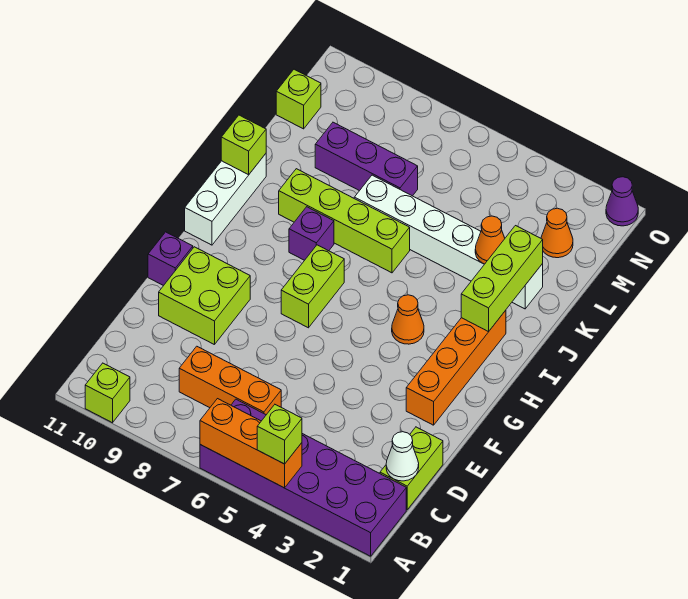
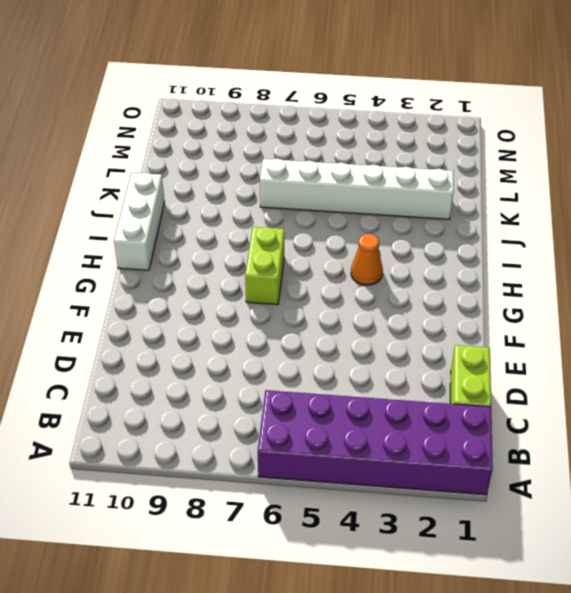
none -> lime 1x1 brick [85,363,130,423]
none -> orange 1x3 brick [179,346,281,415]
none -> lime 2x2 brick [159,247,250,345]

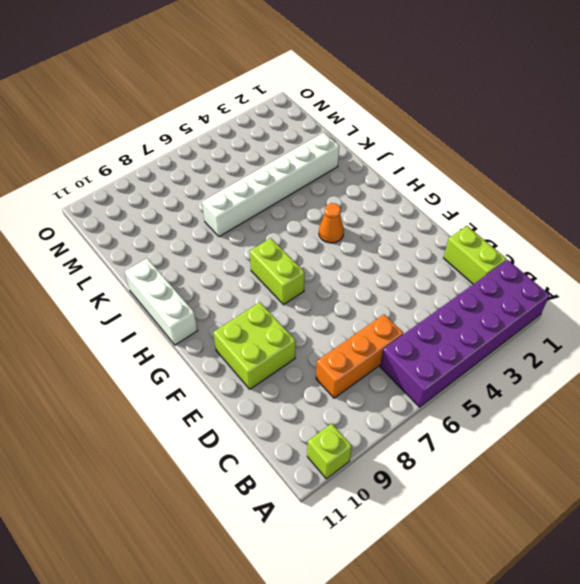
none -> orange 1x4 brick [406,310,506,425]
none -> purple 1x1 brick [148,232,193,286]
none -> purple 1x1 brick [289,207,334,260]

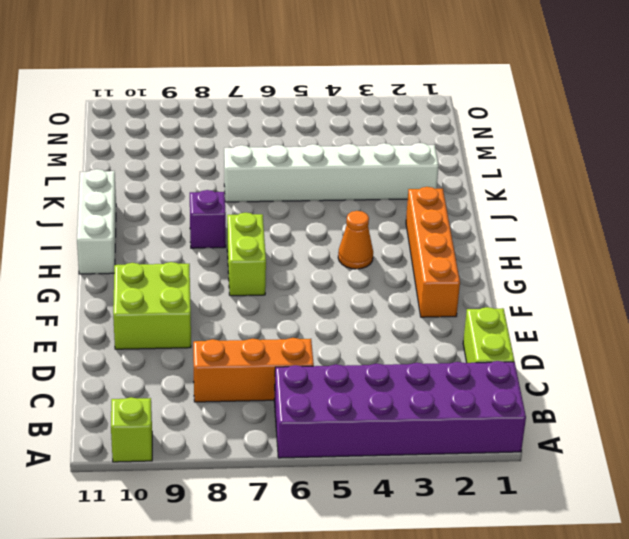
none -> purple 1x1 brick [148,232,193,286]
none -> lime 1x4 brick [279,169,410,273]
none -> purple 1x3 brick [315,122,418,196]

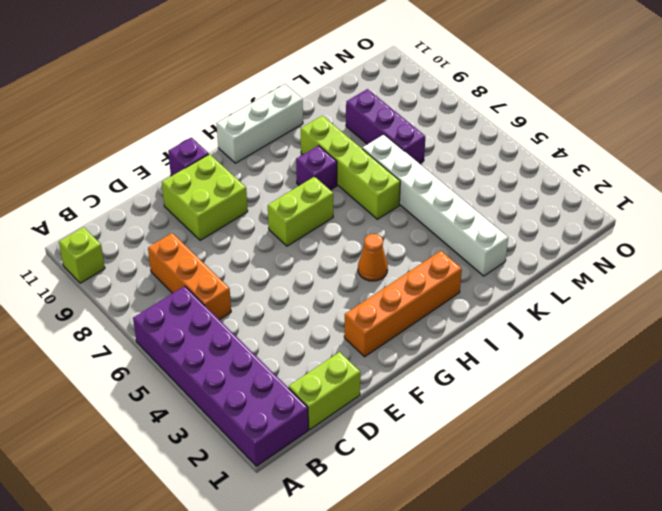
none -> orange 1x1 cone [541,208,573,258]
none -> lime 1x1 brick [276,69,321,129]
none -> purple 1x1 cone [606,177,638,226]

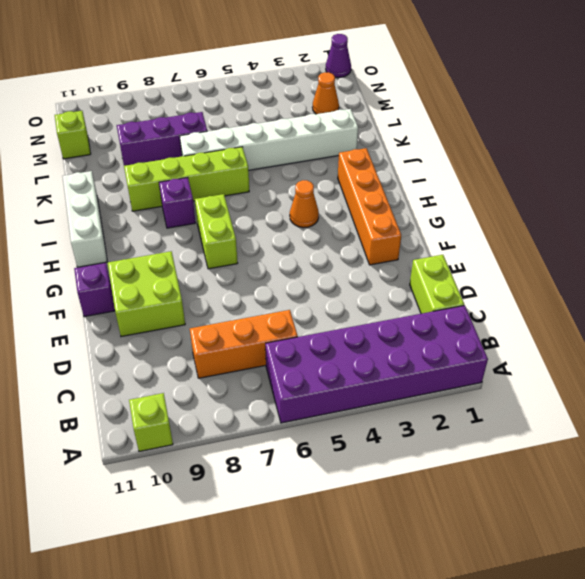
none -> orange 1x3 brick [200,399,302,488]
none -> white 1x1 cone [386,432,419,481]
none -> lime 1x3 brick [461,226,543,332]

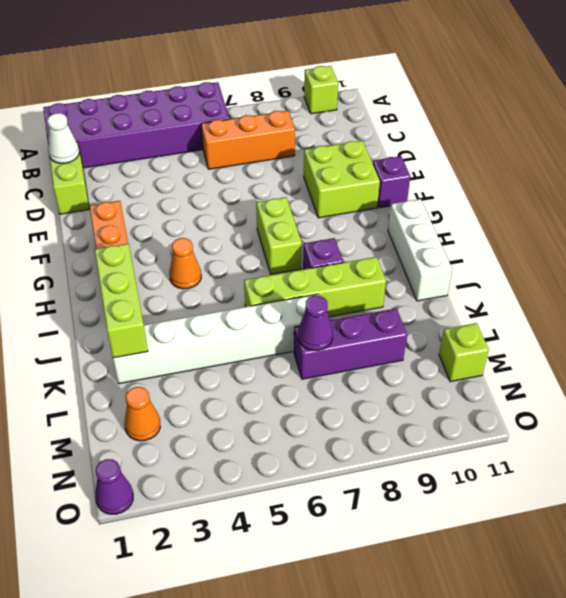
purple 1x1 cone [298,296,333,351] -> none
none -> orange 1x3 brick [200,399,302,488]
none -> lime 1x1 brick [221,115,266,175]
none -> orange 1x1 cone [475,216,505,264]

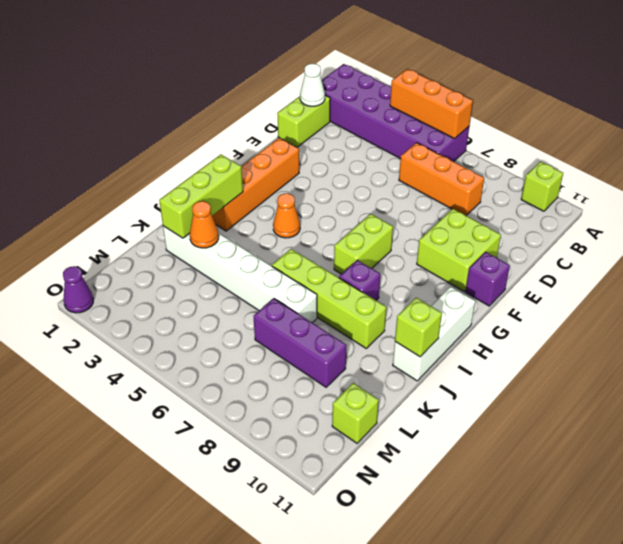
none -> orange 1x1 cone [541,208,573,258]
none -> lime 1x1 brick [257,405,302,464]

